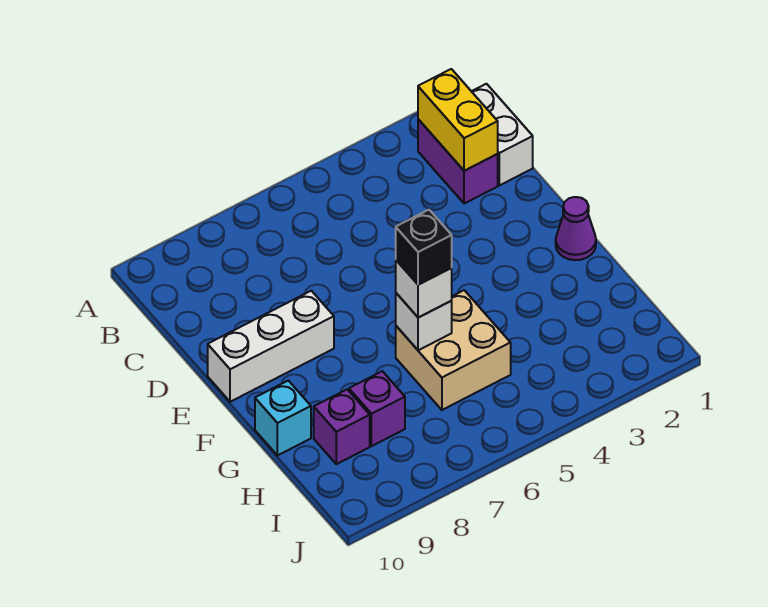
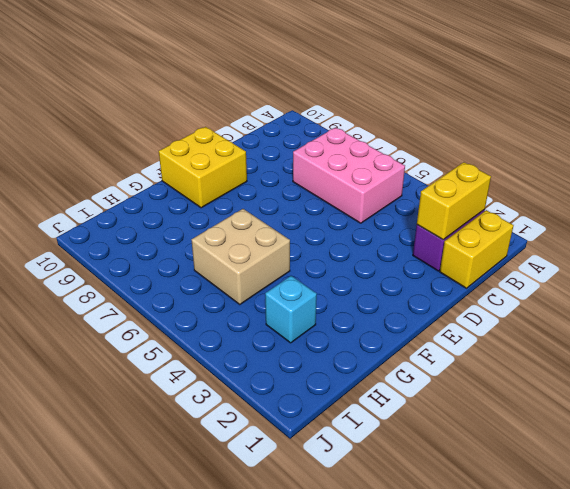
yellow 1x2 brick [440,210,514,288] -> white 1x2 brick [471,84,533,185]
pink 2x3 brick [293,127,405,223] -> none
yellow 2x2 brick [159,127,247,208] -> white 1x3 brick [208,291,334,402]
cyan 1x1 brick [265,276,317,343] -> cyan 1x1 brick moved to [255,381,311,456]
none -> purple 1x1 cone [556,197,596,260]
none -> purple 1x1 brick [349,371,405,446]
none -> purple 1x1 brick [314,389,370,464]

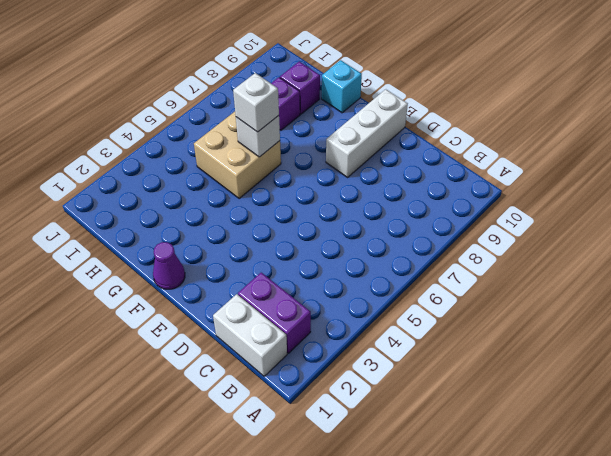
none -> yellow 1x2 brick [418,69,498,171]
none -> black 1x1 brick [396,210,452,285]

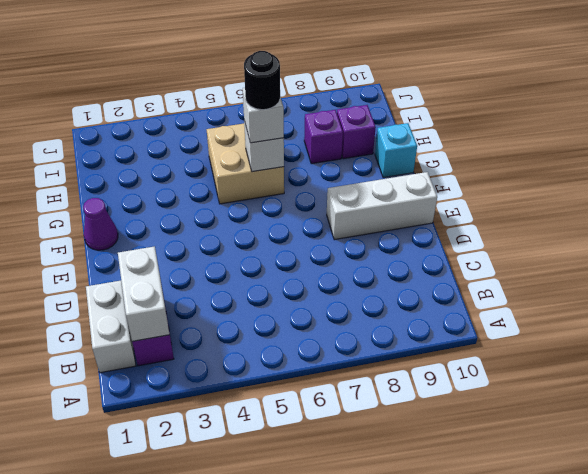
white 1x2 brick [118,246,170,341] -> yellow 1x2 brick [418,69,498,171]
black 1x1 round brick [244,51,280,110] -> black 1x1 brick [396,210,452,285]

